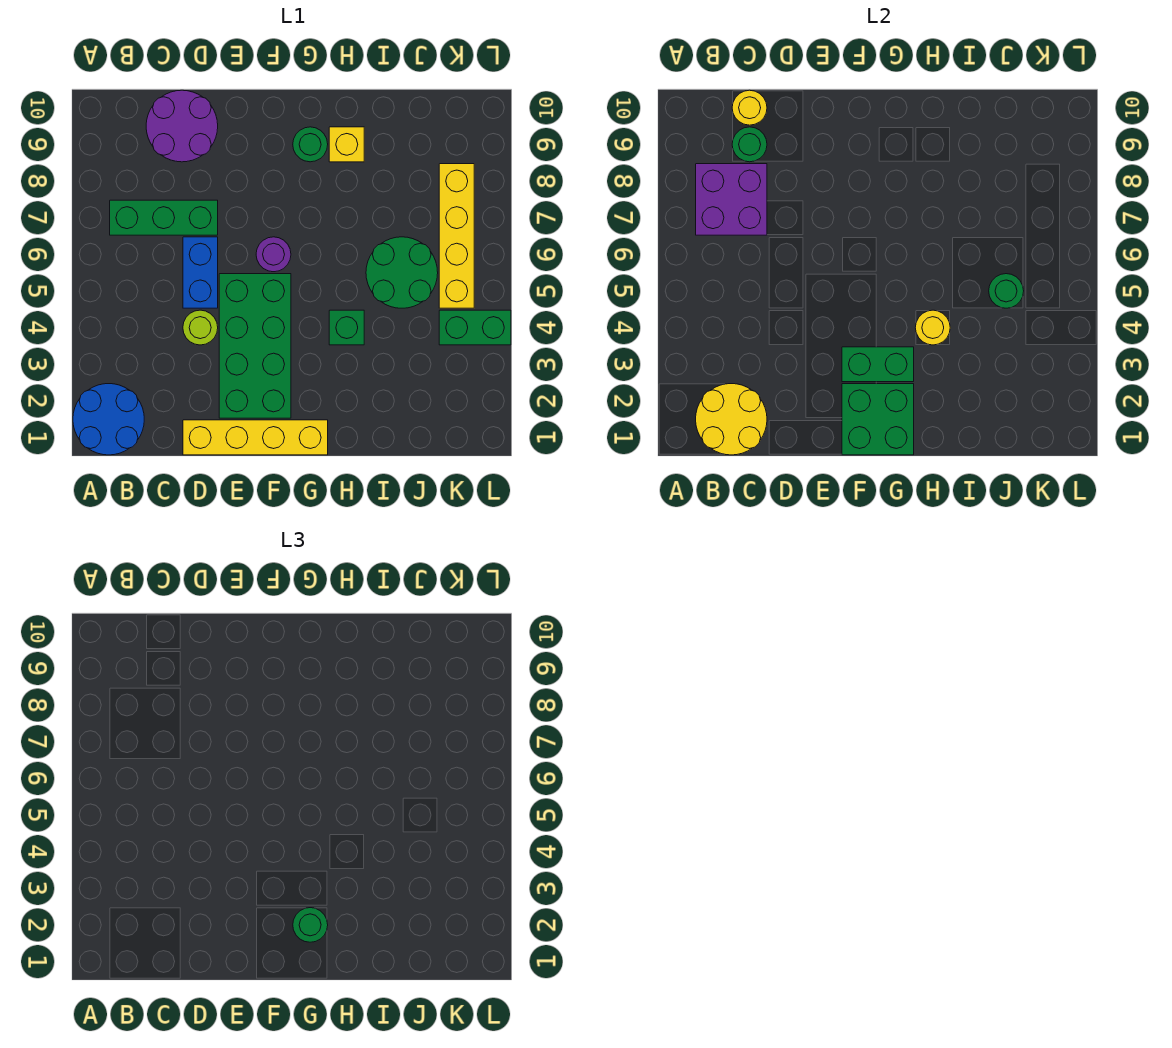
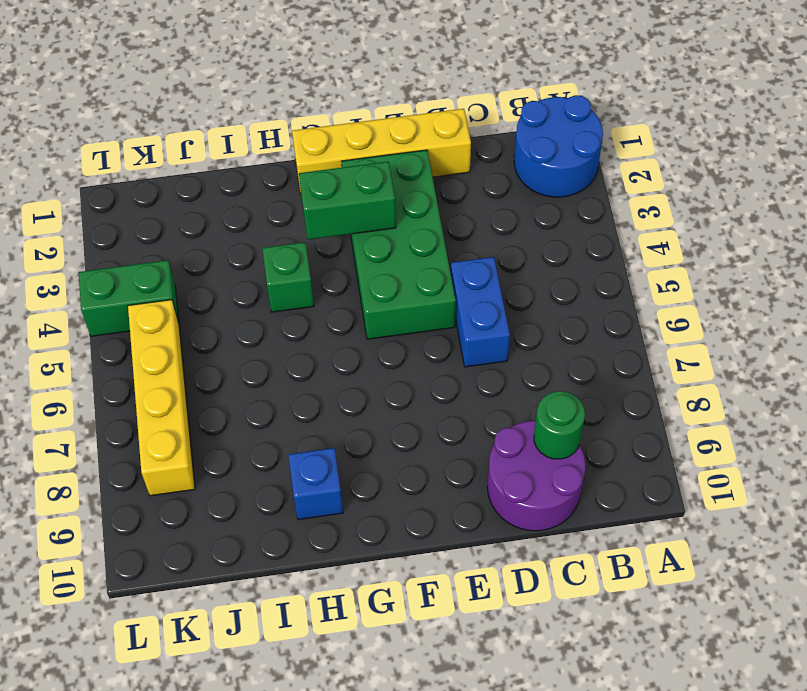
blue 1x1 brick [289,448,343,520] -> yellow 1x1 brick [329,127,364,162]
none -> green 1x3 brick [110,200,218,235]
none -> lime 1x1 round brick [183,310,218,345]
none -> purple 1x1 round brick [256,237,291,272]

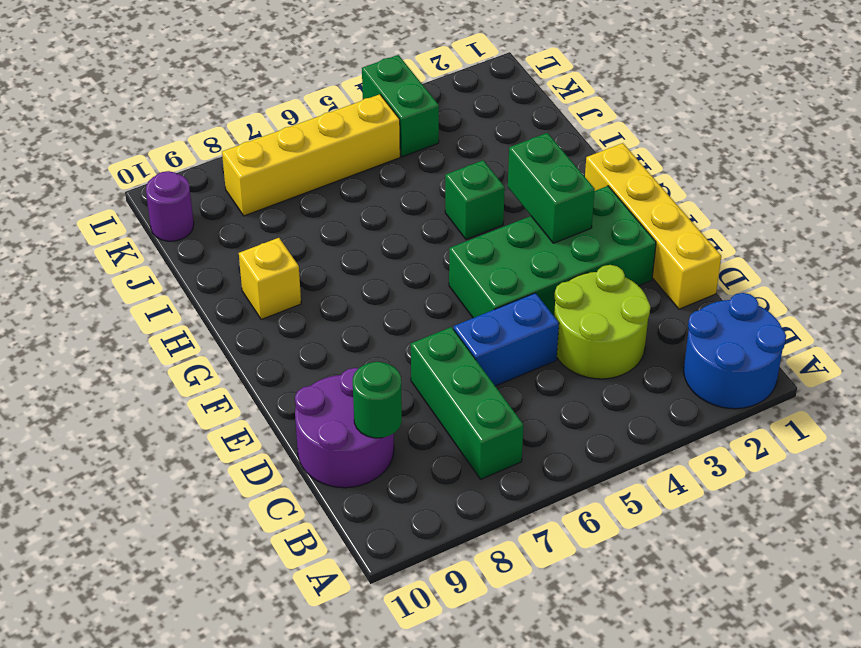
lime 2x2 round brick [554,265,650,379] -> lime 1x1 round brick [183,310,218,345]
purple 1x1 round brick [146,171,194,241] -> purple 1x1 round brick moved to [256,237,291,272]
none -> green 1x1 round brick [293,127,328,162]
none -> green 2x2 round brick [366,237,438,308]
none -> yellow 2x2 round brick [696,384,767,455]

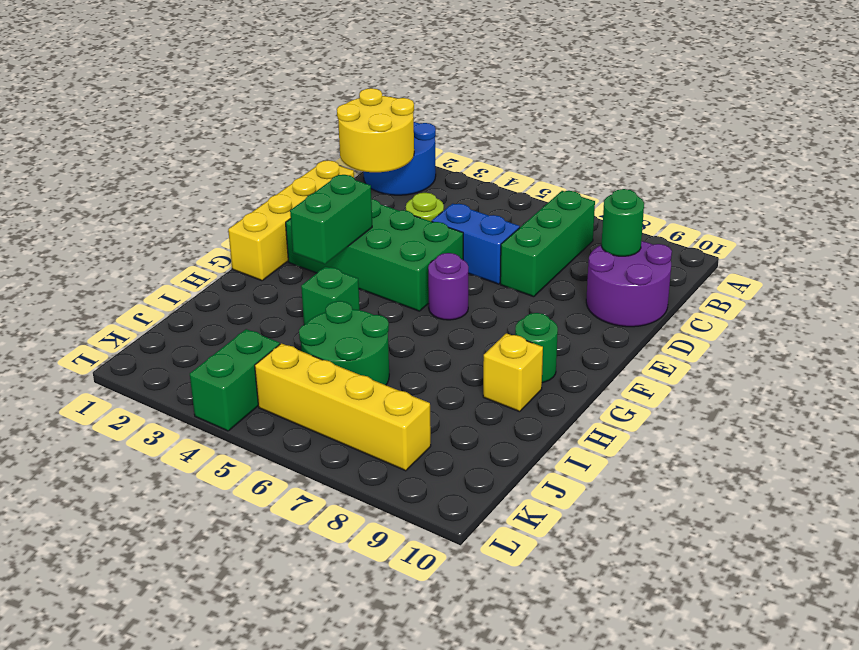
none -> purple 2x2 brick [696,164,767,235]
none -> yellow 1x1 round brick [732,90,767,125]
none -> green 2x2 brick [842,384,914,455]

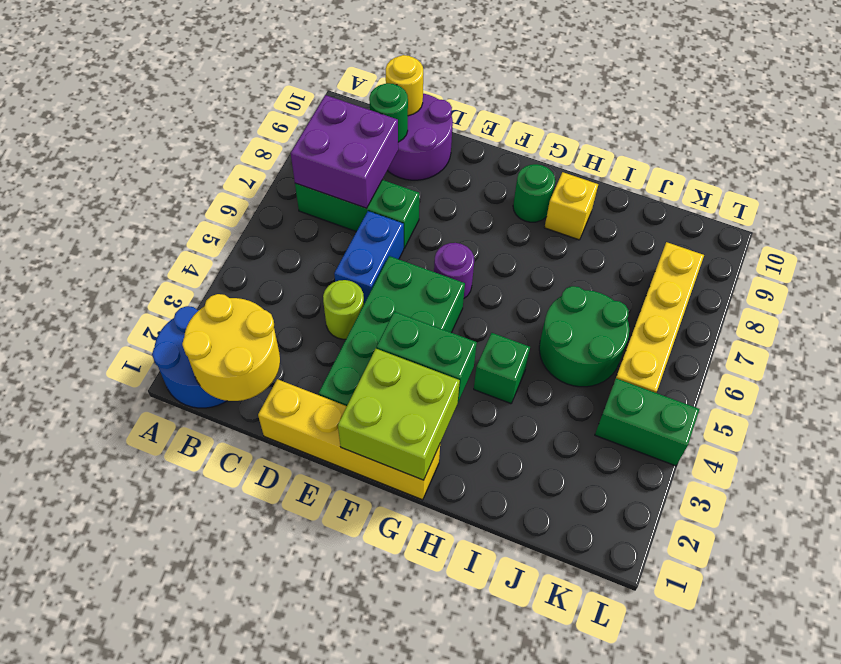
lime 2x2 brick [338,349,460,480] -> green 2x2 brick [842,384,914,455]
none -> yellow 1x1 round brick [915,310,950,345]
none -> green 1x1 round brick [989,274,1024,308]
none -> green 1x1 round brick [293,908,328,942]

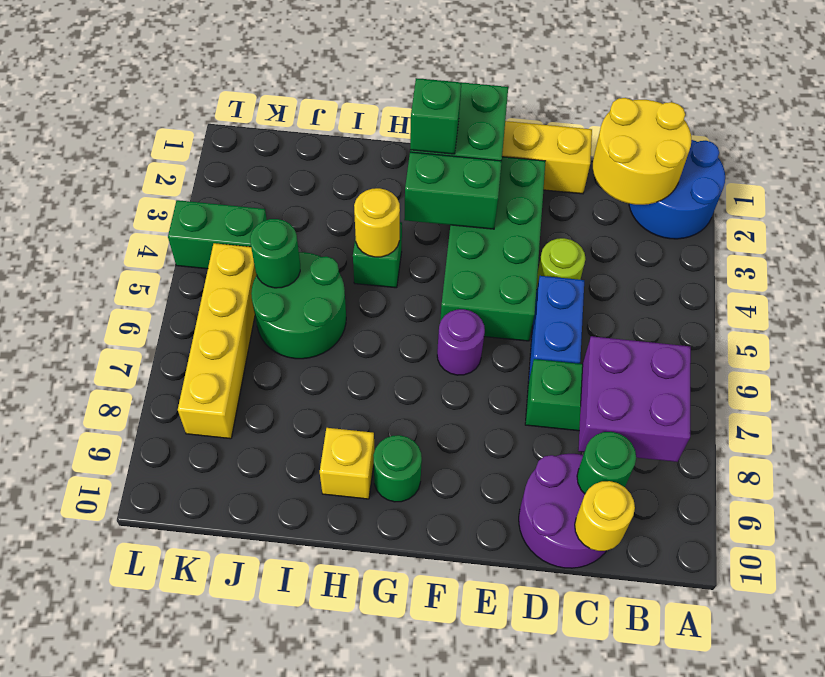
green 1x1 brick [410,78,461,154] -> green 1x1 round brick [293,908,328,942]

